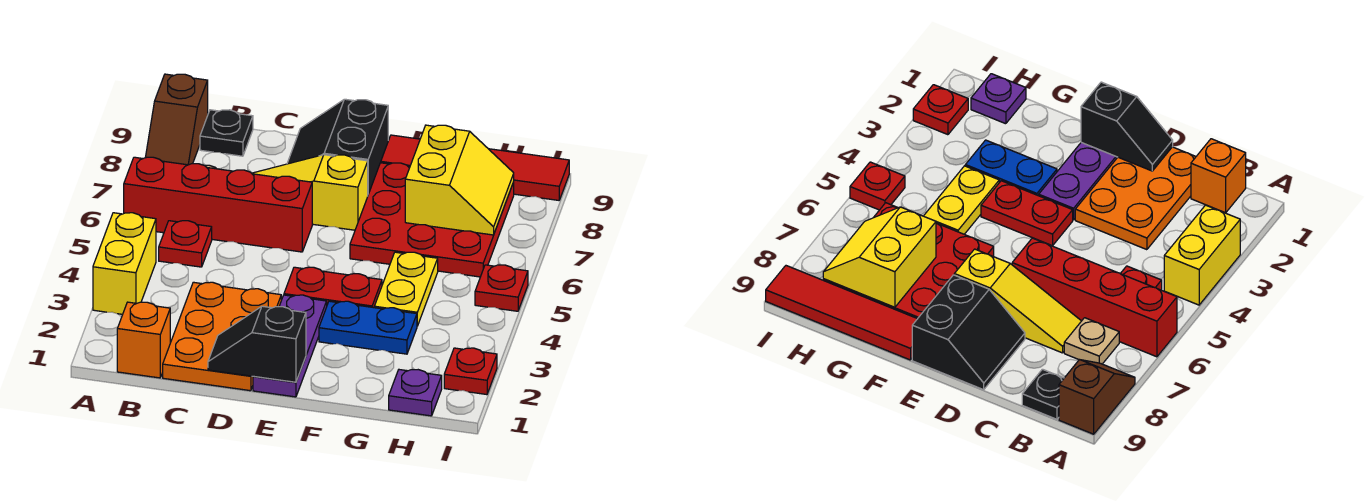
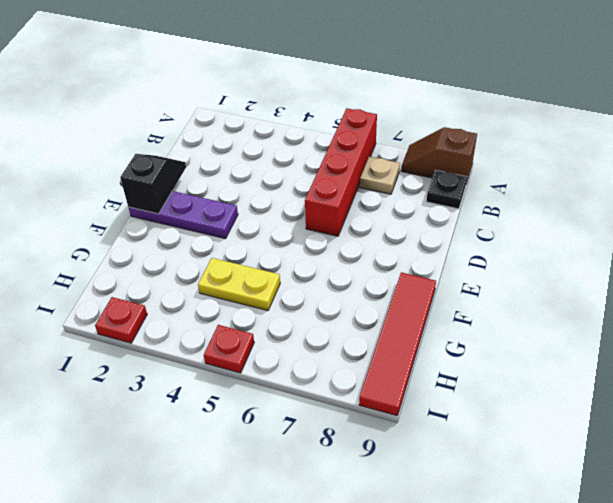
none -> yellow 1x2 brick [93,213,156,314]
none -> orange 1x1 brick [117,302,170,378]
none -> red 1x1 plate [159,221,212,267]

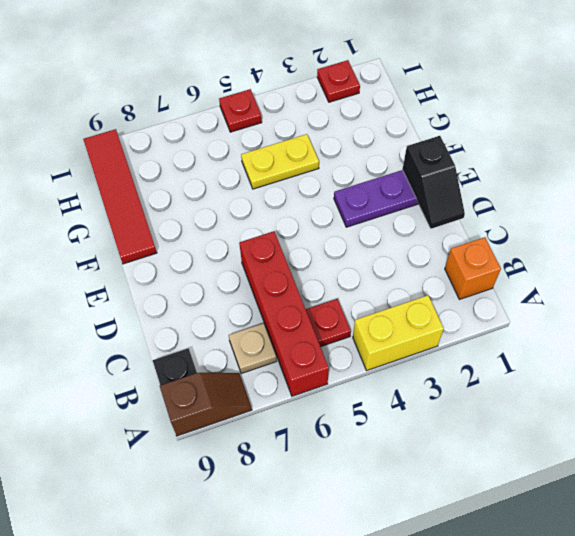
none -> orange 2x3 plate [163,282,281,391]
none -> yellow 1x3 slope [252,155,368,230]
none -> black 2x2 slope [287,99,388,194]

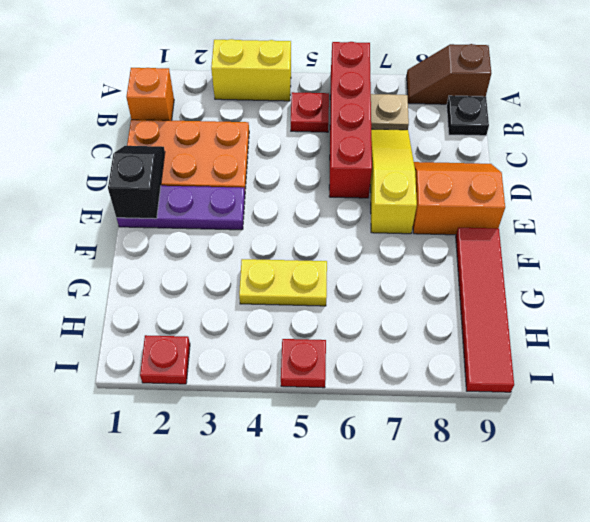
orange 2x2 slope [413,162,505,235] -> black 2x2 slope [287,99,388,194]
none -> red 1x2 plate [284,267,382,308]
none -> blue 1x2 plate [319,301,417,354]
none -> red 3x3 plate [350,163,514,277]

